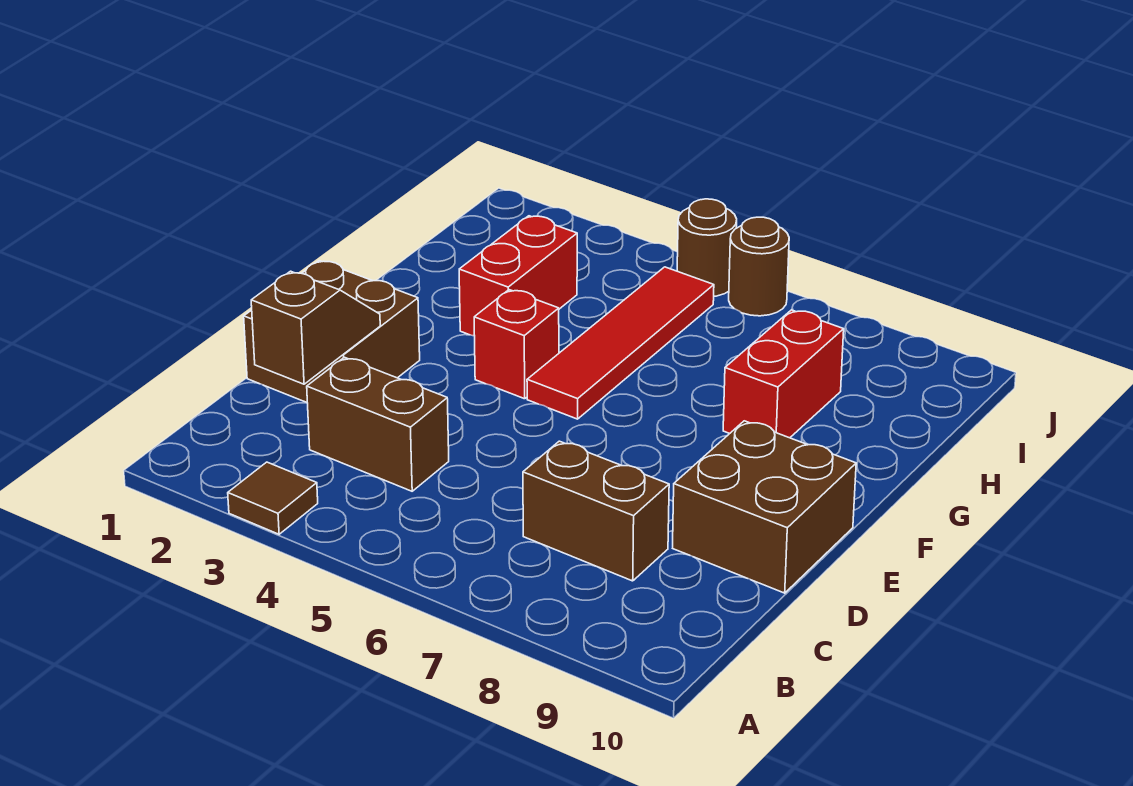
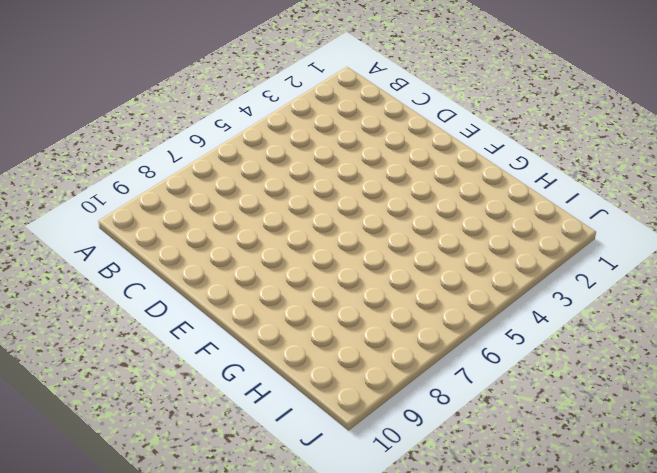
none -> brown 1x1 tile [228,462,318,534]
none -> brown 1x2 brick [307,357,449,491]
none -> brown 1x2 brick [523,441,669,581]

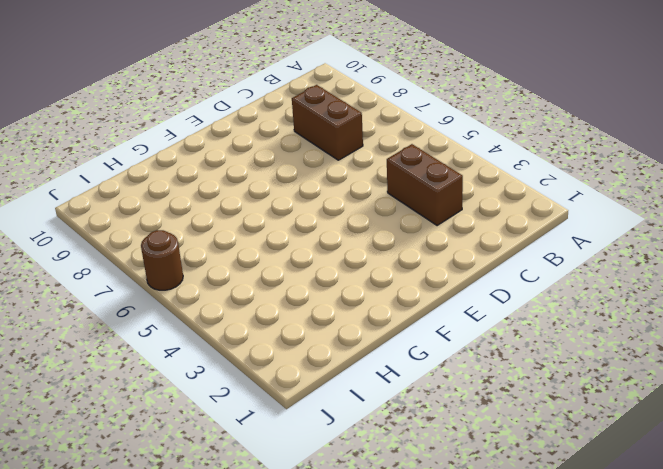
none -> brown 1x1 tile [228,462,318,534]
none -> brown 2x2 brick [244,261,420,402]
none -> brown 2x2 brick [673,421,856,593]

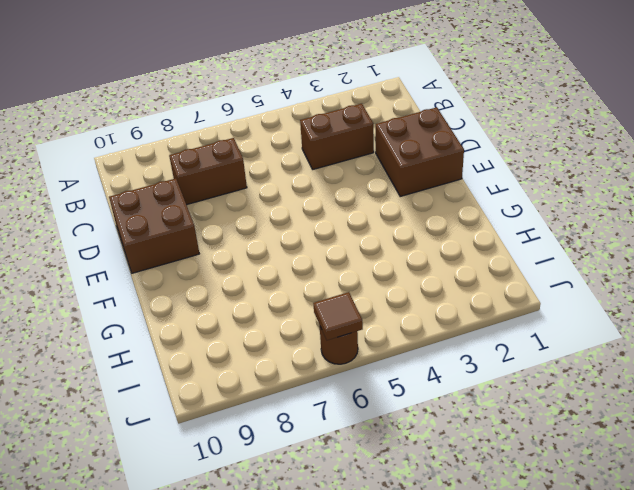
brown 1x1 tile [313,292,363,340] -> brown 1x1 tile moved to [228,462,318,534]
none -> red 1x1 brick [474,290,559,399]
none -> red 1x4 tile [527,267,714,419]
none -> red 1x2 brick [459,216,577,336]

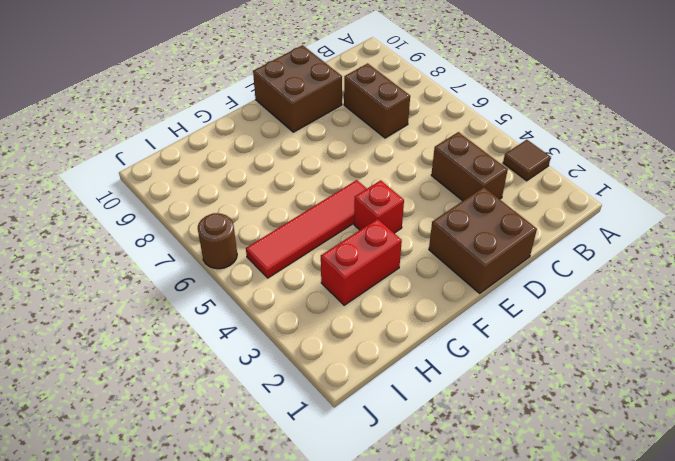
none -> red 1x2 brick [723,310,844,438]
none -> brown 1x1 round brick [677,199,737,296]
none -> brown 1x2 slope [251,271,380,384]

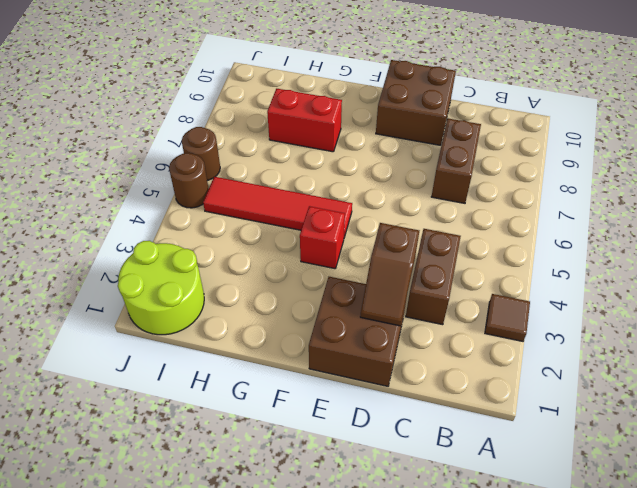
brown 1x2 slope [360,223,419,326] -> brown 1x2 slope turned to [251,271,380,384]
lime 2x2 round brick [118,241,204,335] -> none
none -> red 1x2 brick [459,216,577,336]

